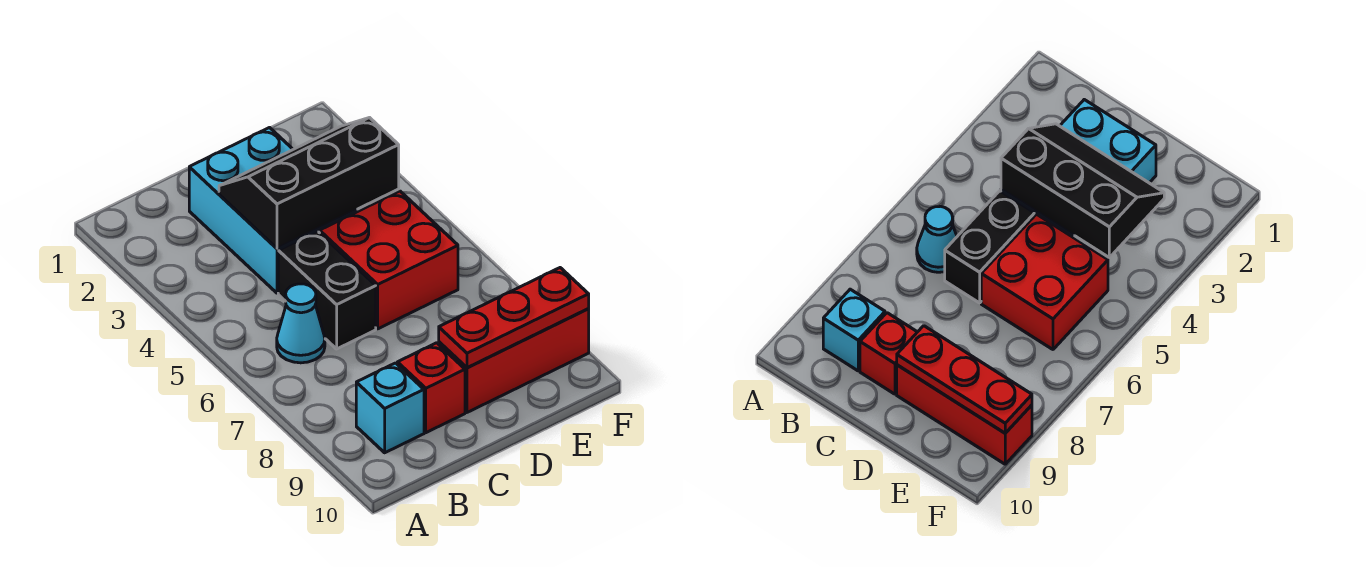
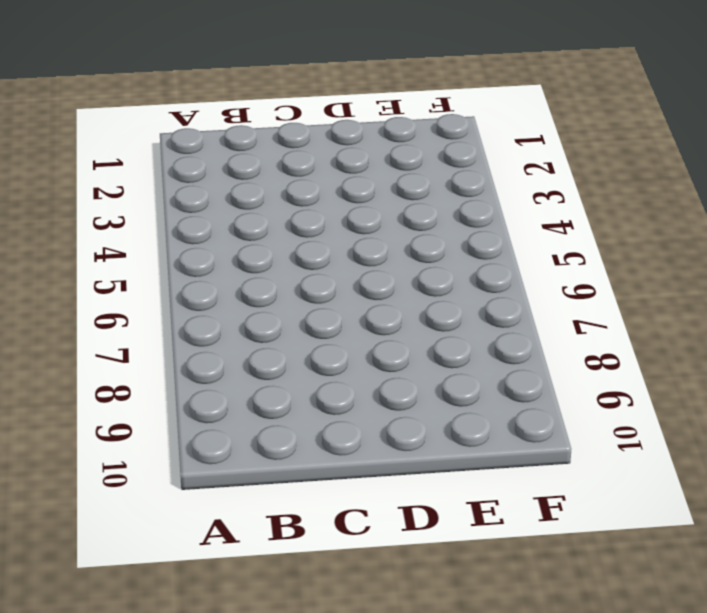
none -> cyan 1x1 cone [277,284,325,363]
none -> cyan 1x1 brick [356,363,424,453]

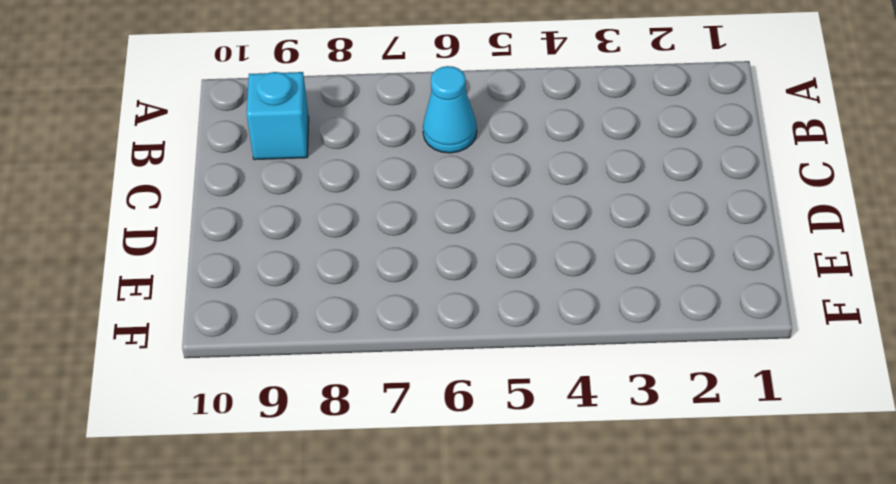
none -> cyan 2x3 brick [189,128,357,293]
none -> black 1x2 brick [278,231,376,349]

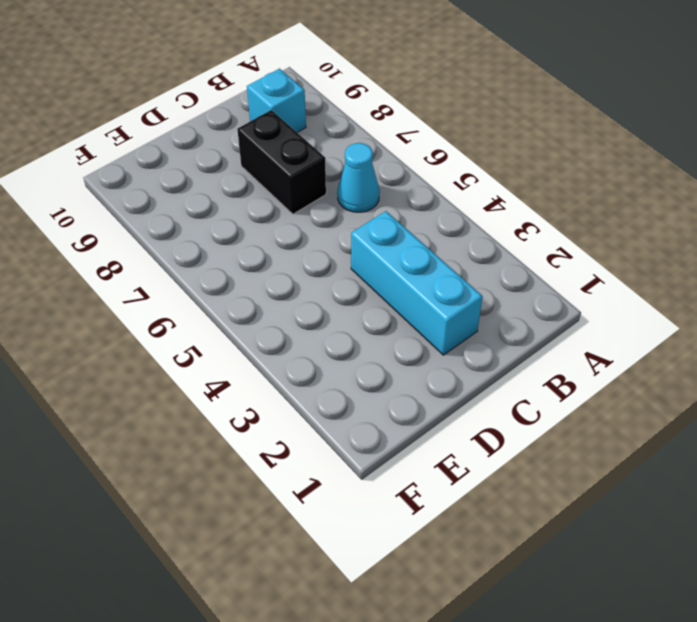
cyan 1x3 brick [351,211,483,355] -> cyan 2x3 brick [189,128,357,293]
black 1x2 brick [237,110,326,214] -> black 1x2 brick moved to [278,231,376,349]
none -> red 1x1 brick [397,343,465,433]
none -> red 2x2 brick [320,191,458,329]

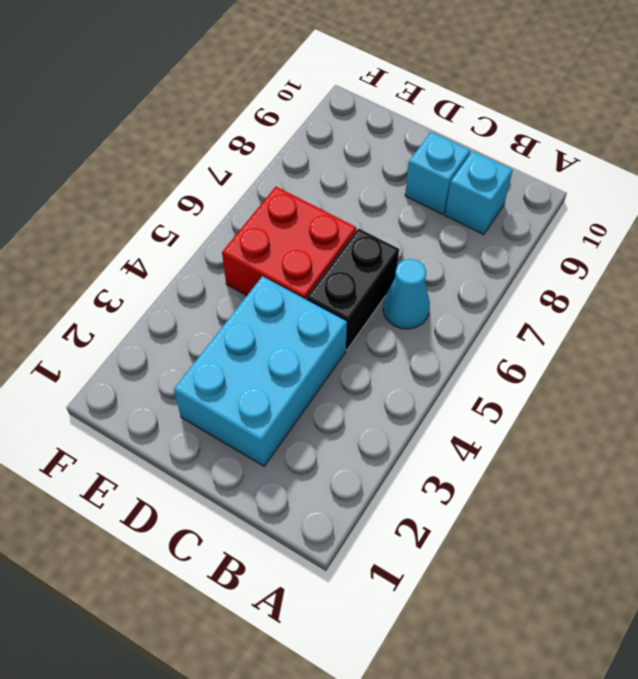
cyan 1x1 brick [405,132,470,214] -> red 1x1 brick [397,343,465,433]
none -> red 1x3 brick [439,309,589,412]
none -> black 2x3 slope [219,118,399,249]

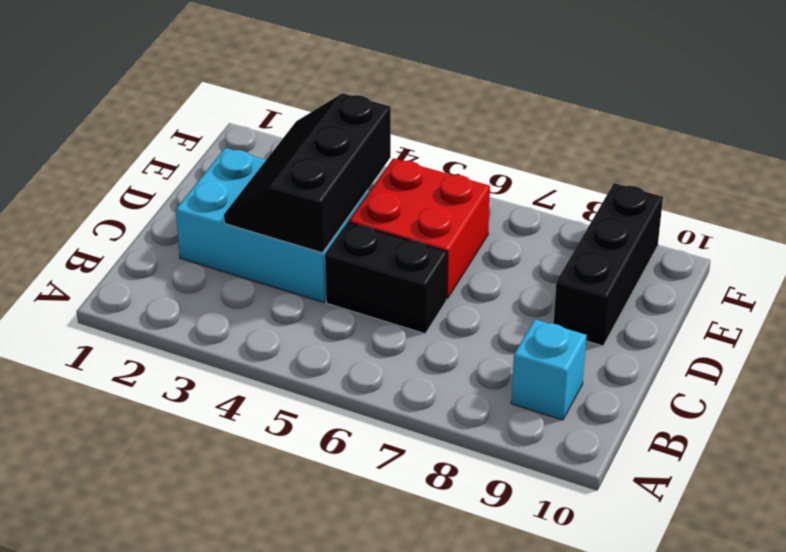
black 1x3 brick [554,183,663,346] -> red 1x3 brick [439,309,589,412]
none -> cyan 1x1 cone [277,284,325,363]
none -> red 1x1 brick [397,343,465,433]

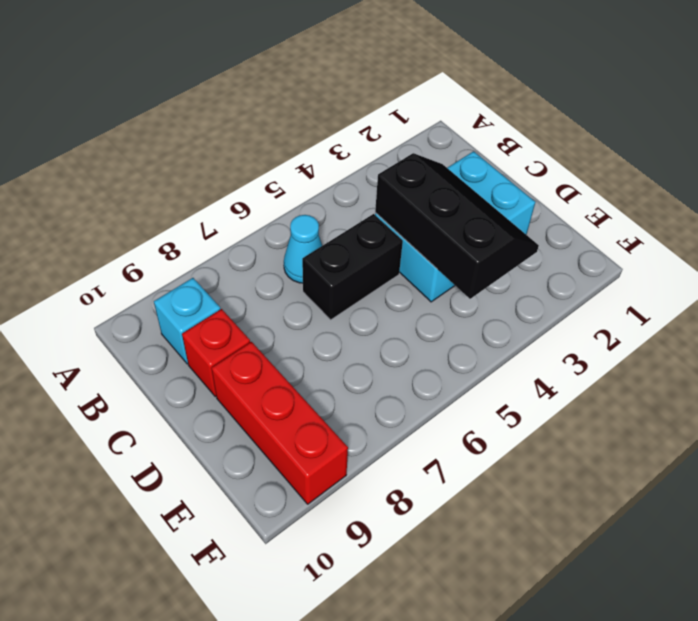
none -> red 2x2 brick [320,191,458,329]
none -> red 1x3 plate [439,268,589,368]

